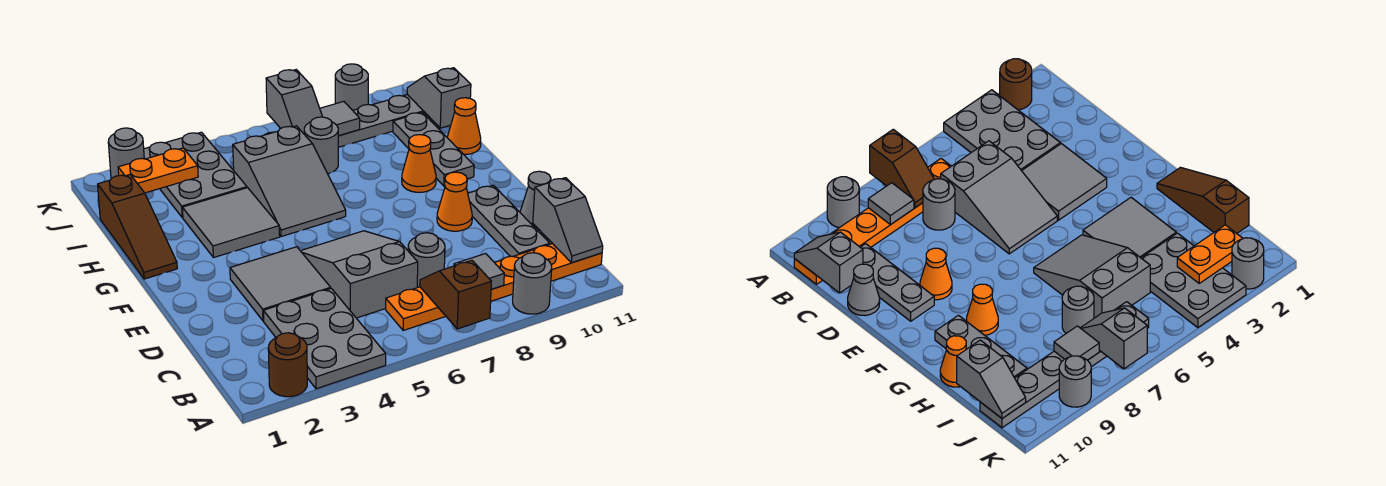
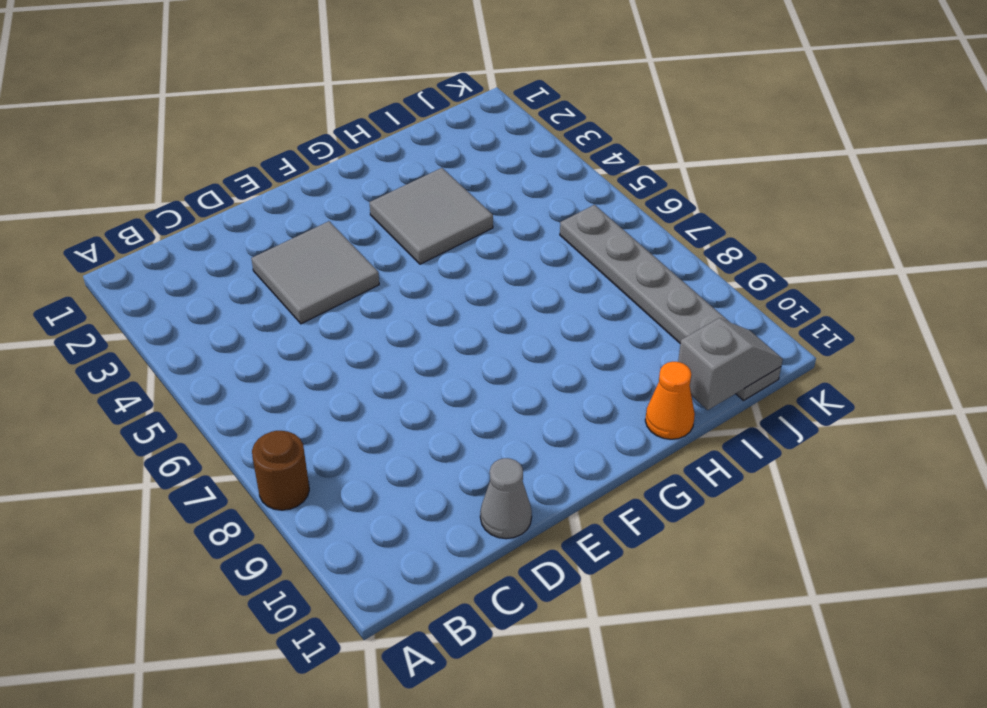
brown 1x1 round brick [252,431,309,510] -> brown 1x1 round brick moved to [268,333,307,397]
none -> grey 2x3 plate [263,288,386,389]
none -> grey 1x1 round brick [513,253,552,314]
none -> orange 1x6 plate [386,244,602,330]

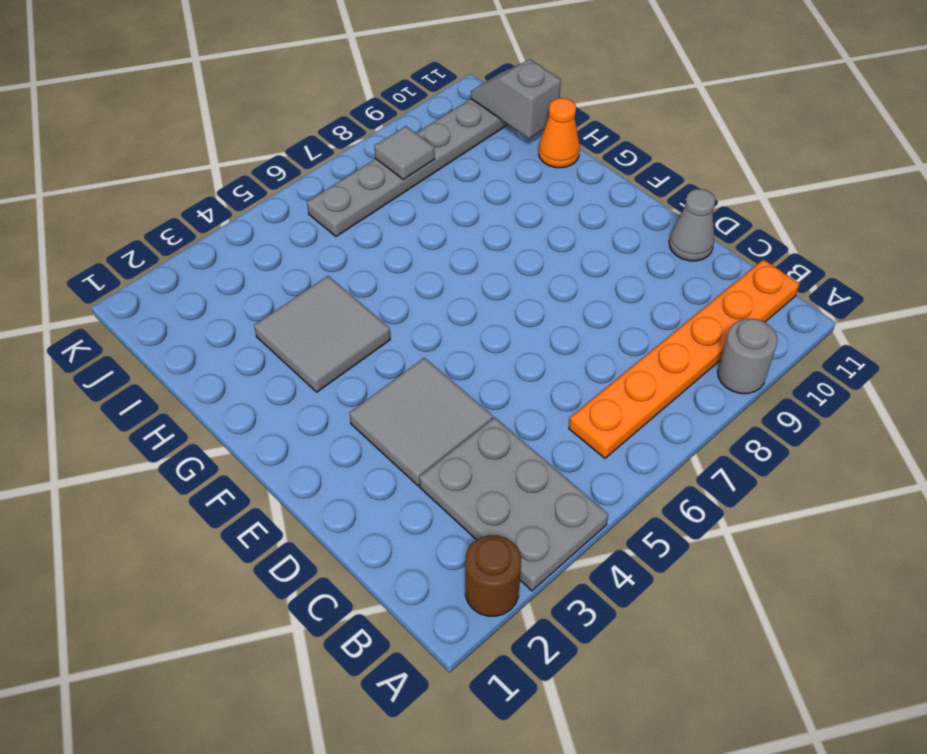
none -> grey 2x3 slope [301,231,418,318]
none -> grey 1x1 round brick [408,233,445,288]
none -> grey 1x3 plate [468,185,550,257]

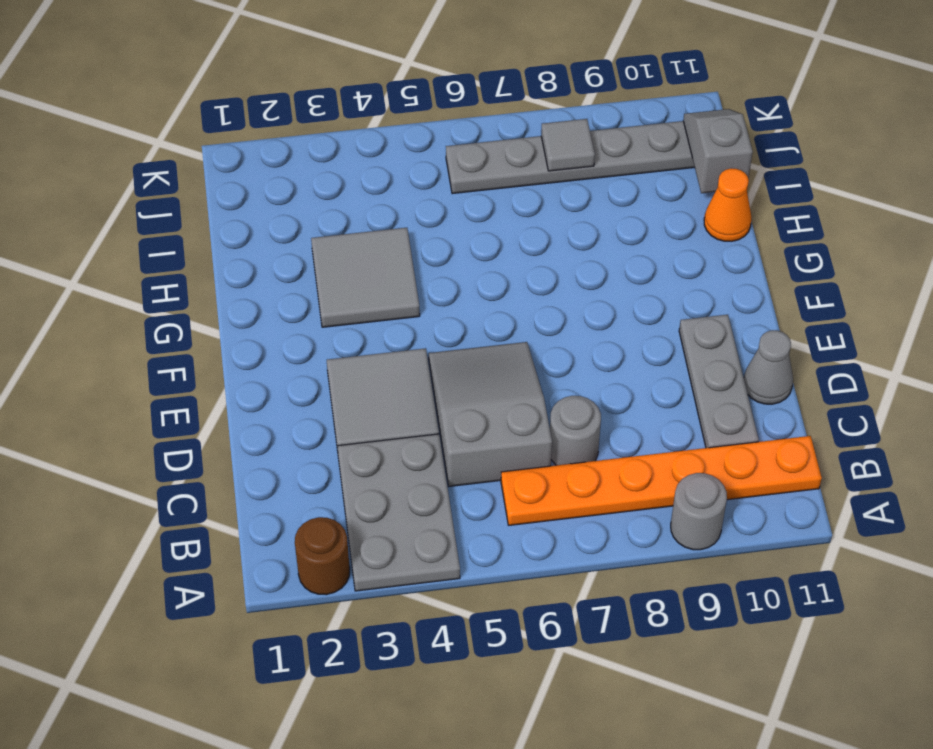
none -> orange 1x1 cone [437,172,472,231]
none -> brown 1x3 slope [98,175,177,279]
none -> grey 2x3 slope [233,126,346,237]

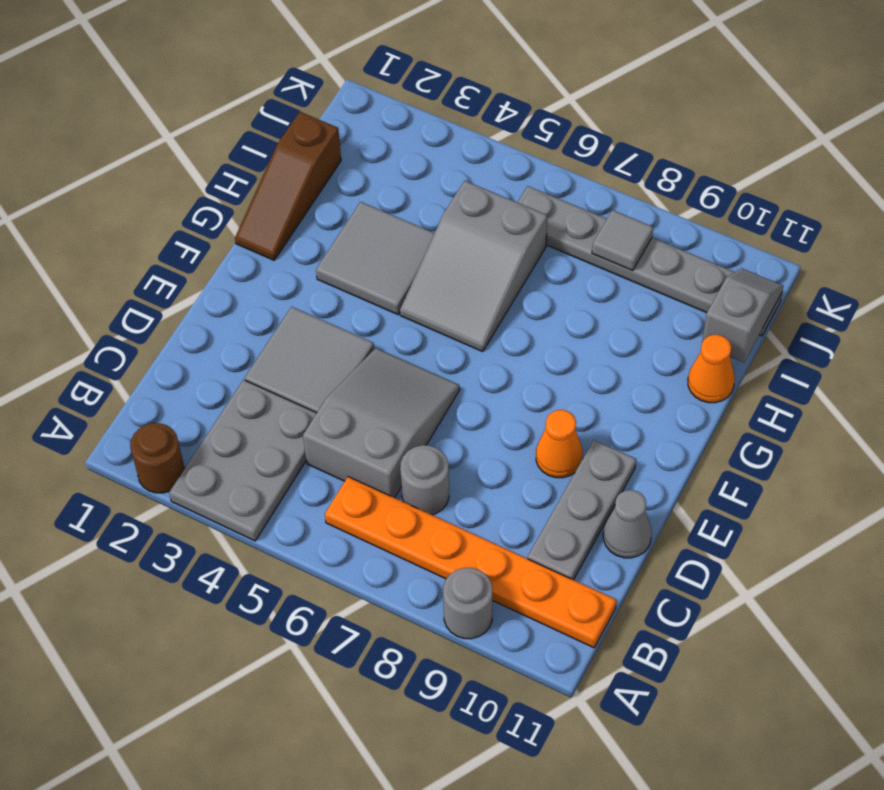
none -> orange 1x1 cone [402,135,436,192]
none -> grey 1x3 plate [393,112,474,186]
none -> grey 2x3 plate [144,132,247,218]

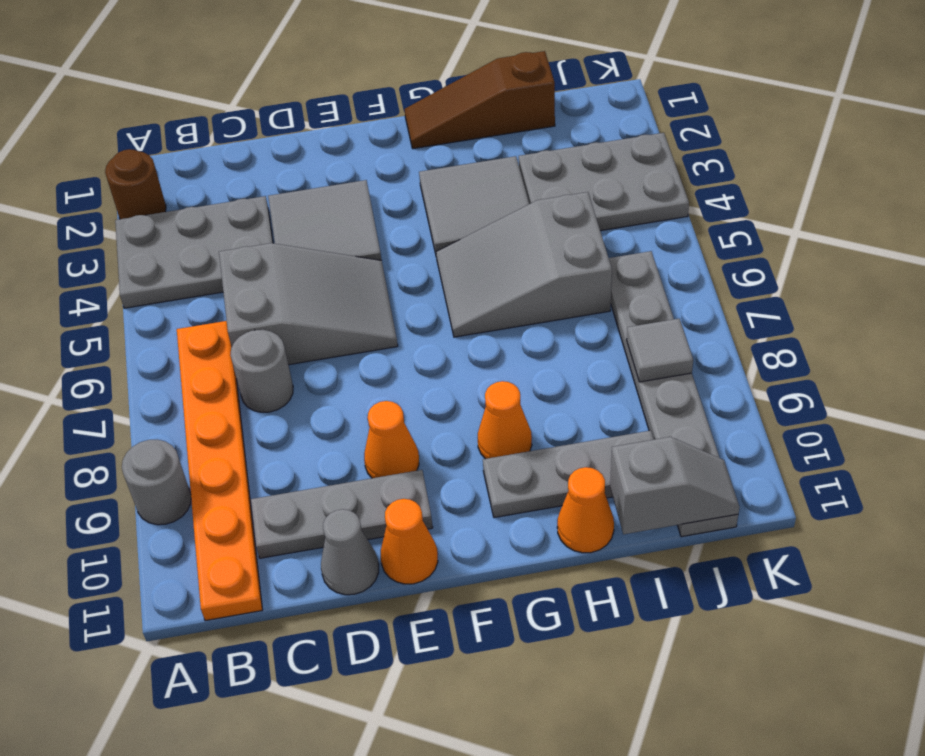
orange 1x1 cone [381,499,438,584] -> none
none -> grey 1x1 round brick [304,117,338,174]
none -> grey 1x1 round brick [108,128,144,178]
none -> grey 1x1 round brick [335,64,368,110]

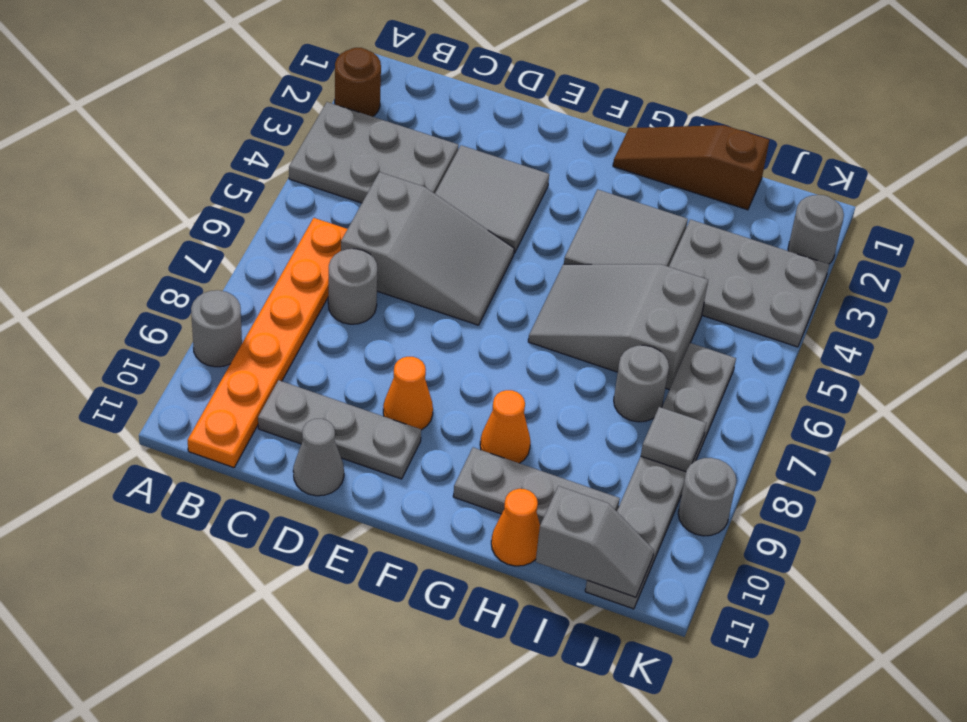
none -> brown 1x2 slope [420,260,491,329]
none -> grey 1x1 tile [454,254,504,289]
none -> grey 1x2 slope [533,178,603,263]

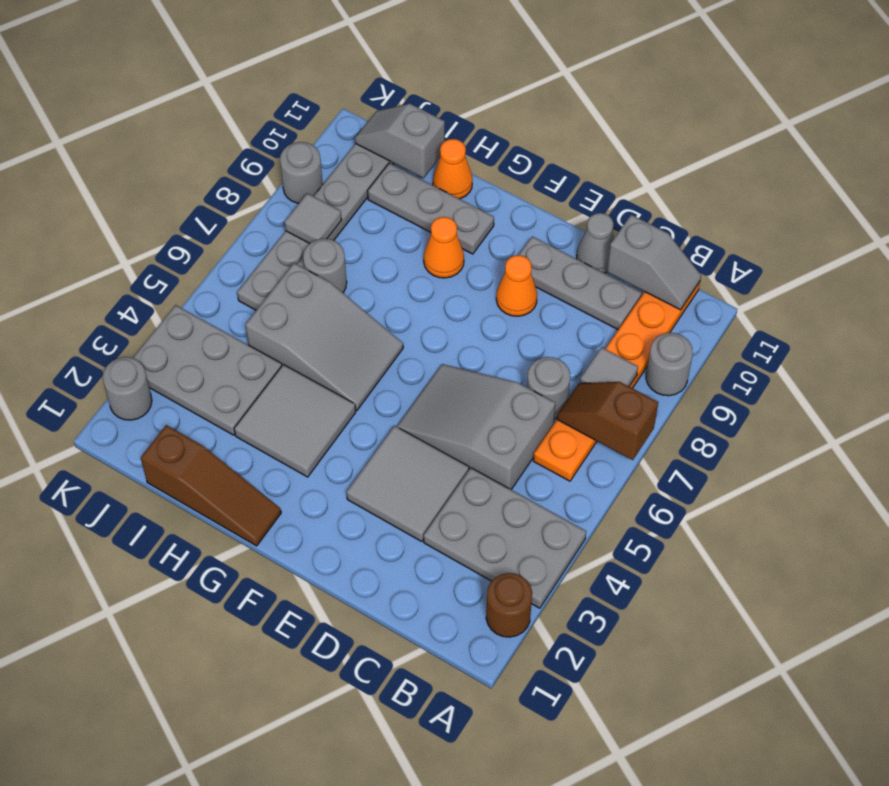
none -> orange 1x2 plate [118,148,198,193]
none -> grey 1x2 slope [266,70,322,134]

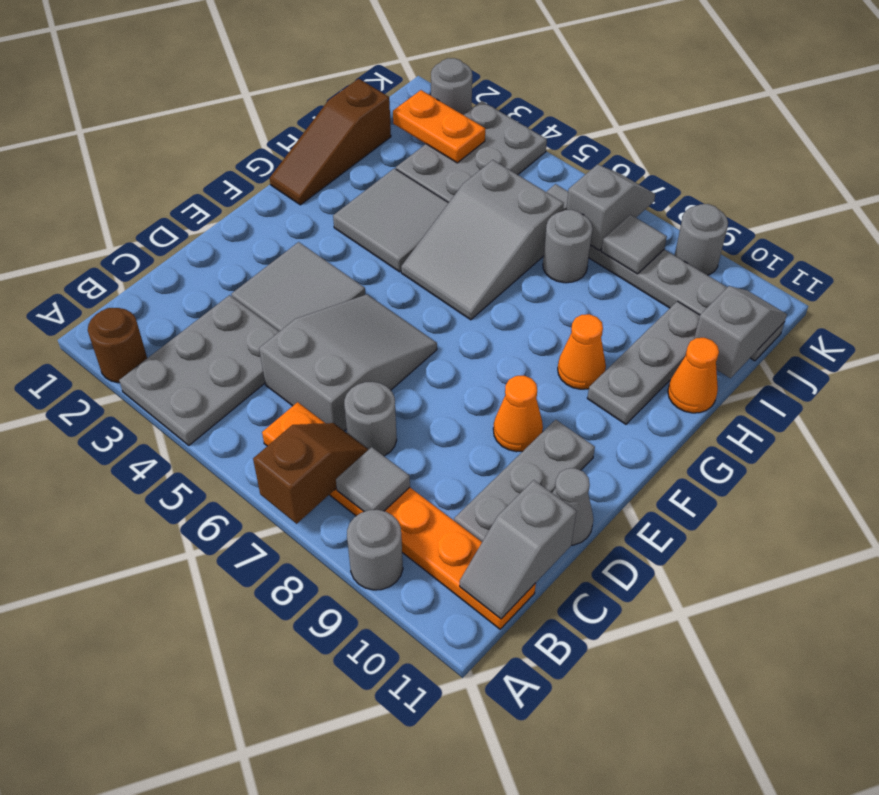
grey 1x2 slope [566,165,655,250] -> grey 1x2 slope turned to [266,70,322,134]

